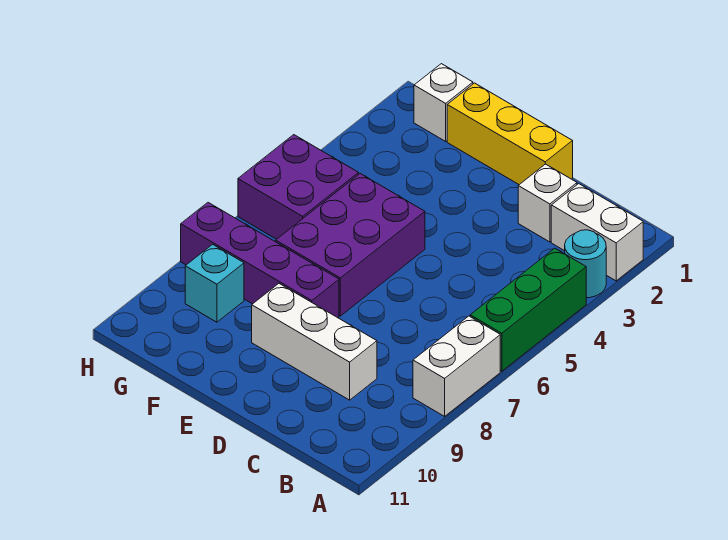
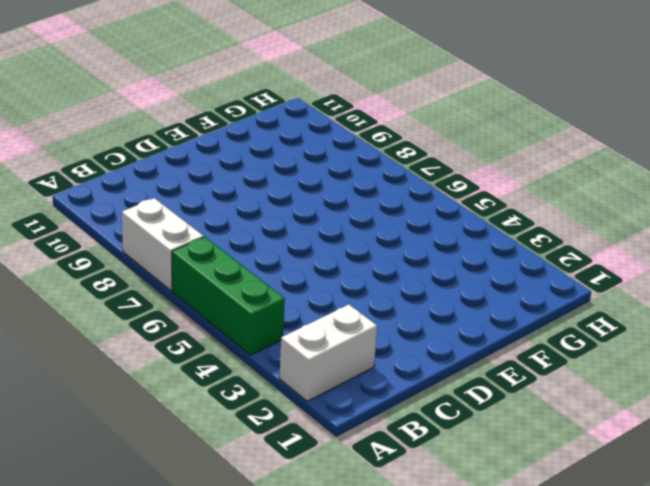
none -> cyan 1x1 round brick [565,230,606,298]
none -> white 1x1 brick [518,164,577,242]
none -> white 1x3 brick [252,284,377,400]

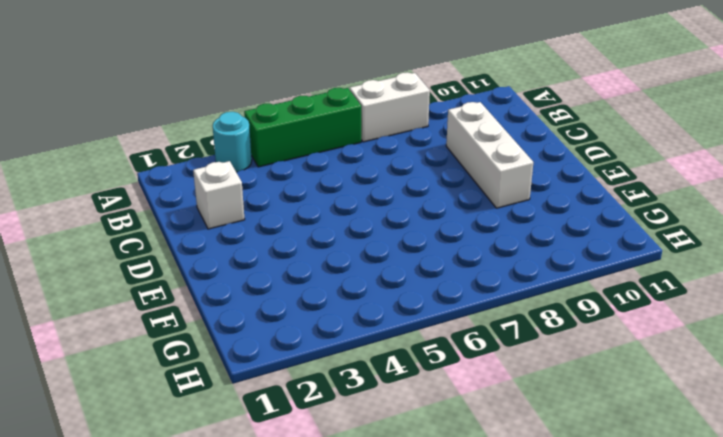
none -> white 1x2 brick [551,184,643,281]
none -> yellow 1x3 brick [447,83,573,185]
none -> purple 2x3 brick [276,174,425,316]

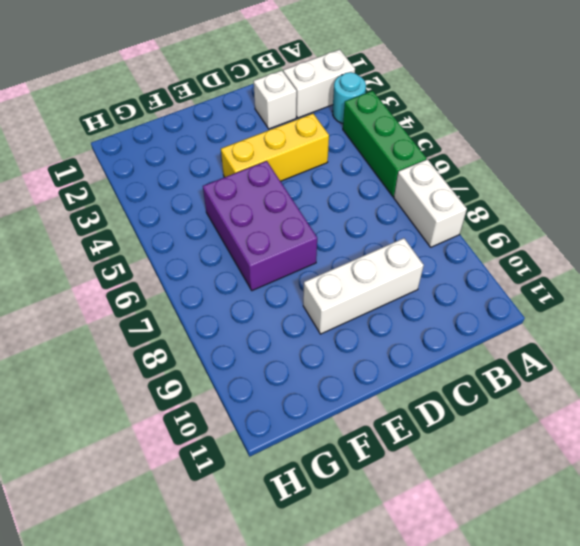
yellow 1x3 brick [221,114,329,181] -> yellow 1x3 brick moved to [447,83,573,185]
none -> purple 1x4 brick [181,203,339,318]
none -> white 1x1 brick [414,64,473,141]
none -> purple 2x2 brick [238,135,359,239]

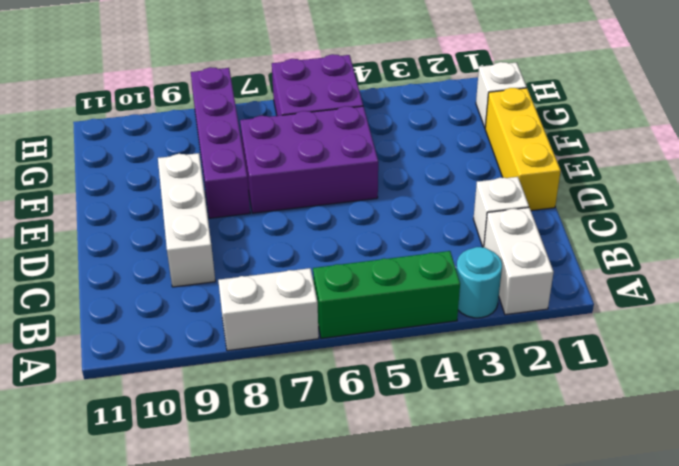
none -> cyan 1x1 brick [185,244,244,322]

